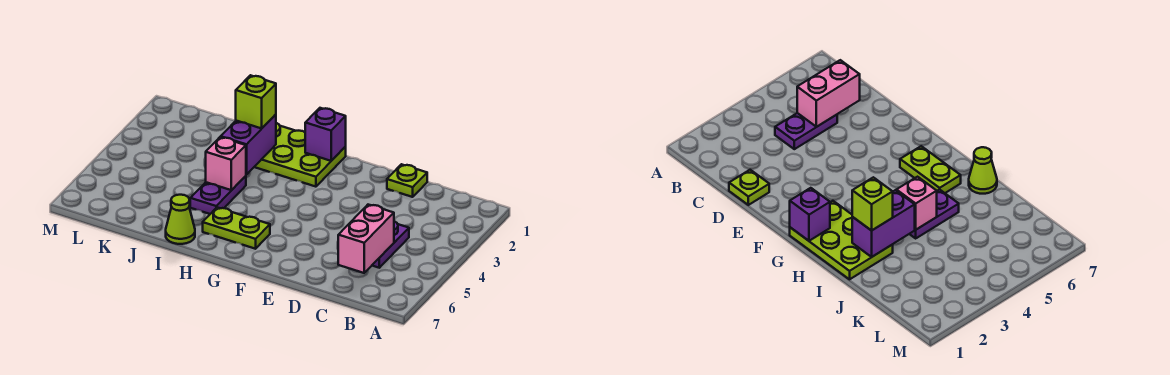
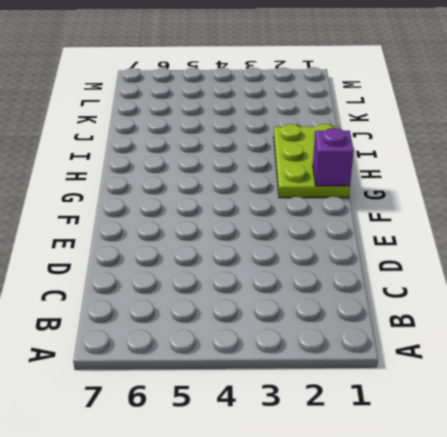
none -> purple 1x2 plate [372,221,409,268]
none -> lime 1x1 plate [387,164,427,197]

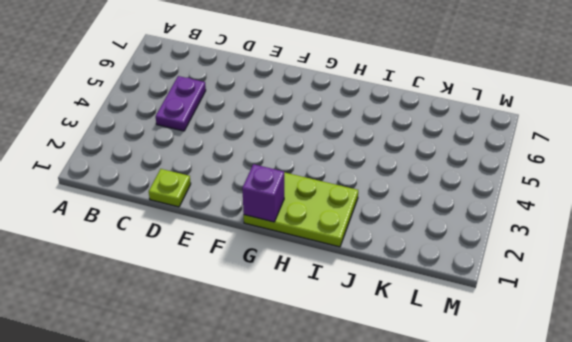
none -> lime 1x2 plate [203,208,270,249]
none -> purple 1x2 plate [190,176,246,214]

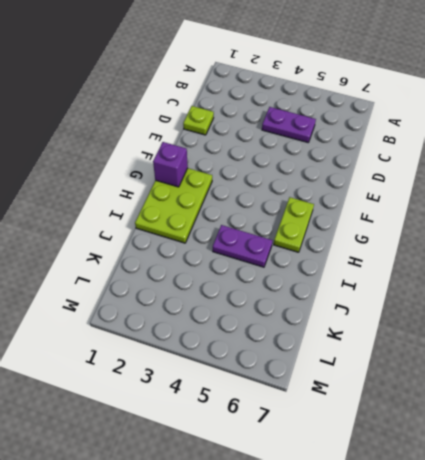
none -> lime 1x1 cone [166,195,195,244]
none -> pink 1x2 brick [338,205,394,273]

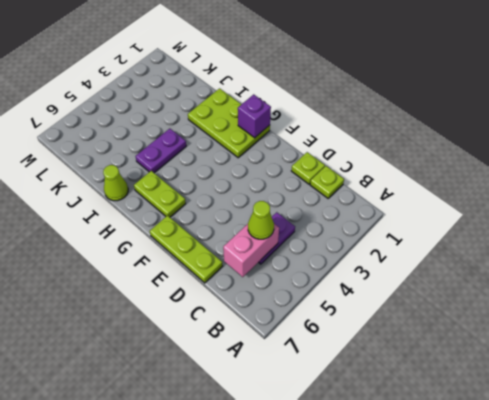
lime 1x1 plate [310,166,344,198] -> none
lime 1x1 cone [248,201,274,239] -> none
lime 1x3 plate [150,215,223,283] -> none
none -> purple 1x2 brick [221,114,276,175]
none -> pink 1x1 brick [206,137,246,190]

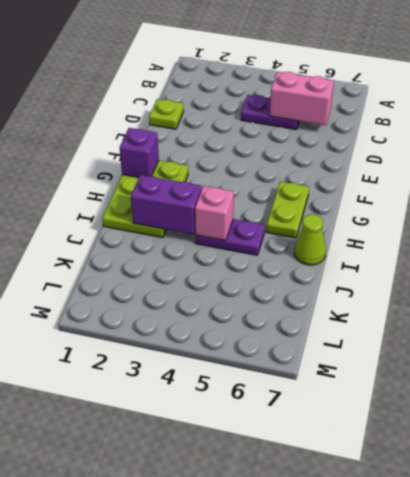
none -> lime 1x1 brick [236,75,276,129]

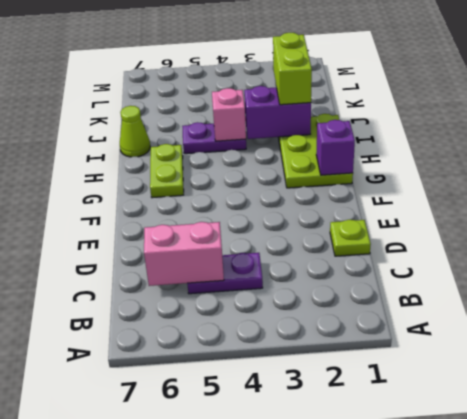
lime 1x2 brick [273,33,312,105] -> lime 1x1 brick [236,75,276,129]

